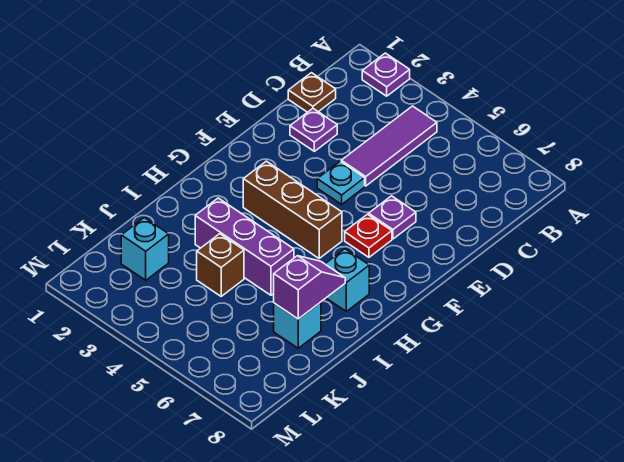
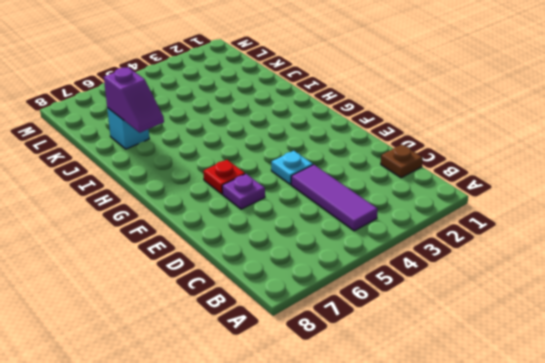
none -> purple 1x1 plate [362,53,410,96]
none -> purple 1x1 plate [290,109,337,151]
none -> brown 1x3 brick [243,161,342,258]

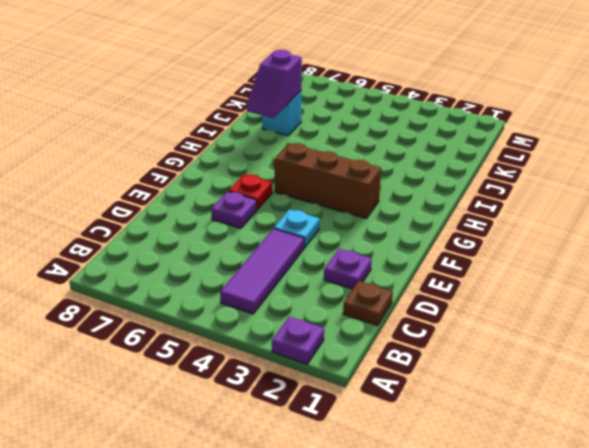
none -> cyan 1x1 brick [325,249,369,311]
none -> purple 1x3 brick [195,198,294,295]
none -> brown 1x1 brick [197,234,244,296]

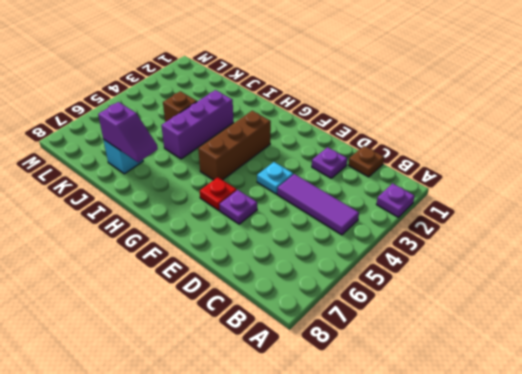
none -> cyan 1x1 brick [325,249,369,311]
none -> cyan 1x1 brick [121,218,169,280]

